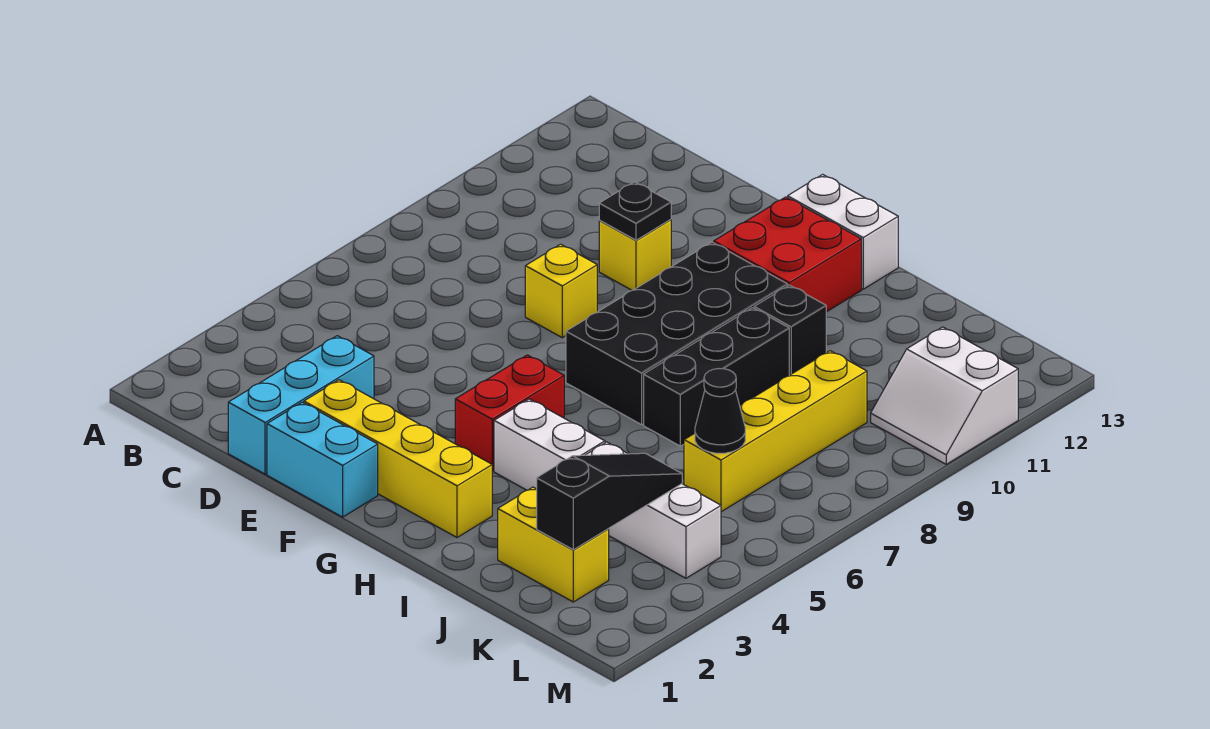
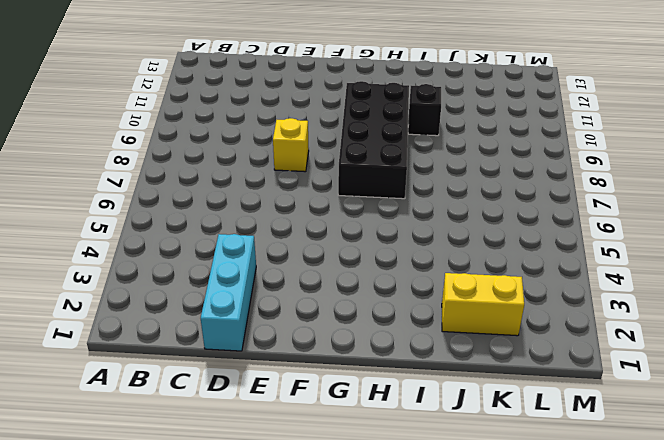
none -> cyan 1x2 brick [267,402,378,517]
none -> yellow 1x4 brick [304,380,492,537]
none -> yellow 1x1 brick [599,219,671,290]

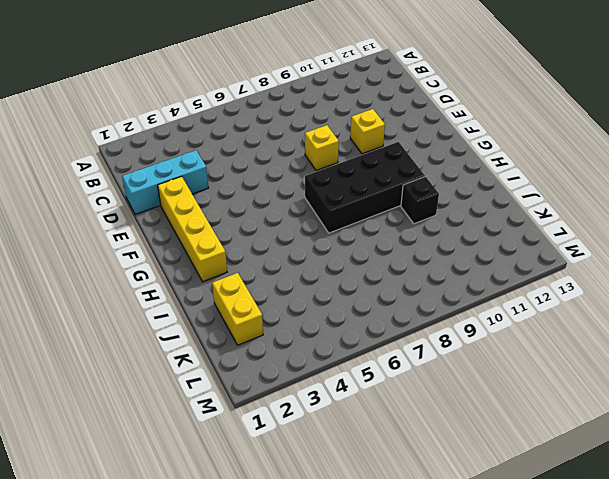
none -> cyan 1x2 brick [267,402,378,517]
none -> red 1x2 brick [455,355,564,471]
none -> red 2x2 brick [714,197,861,312]

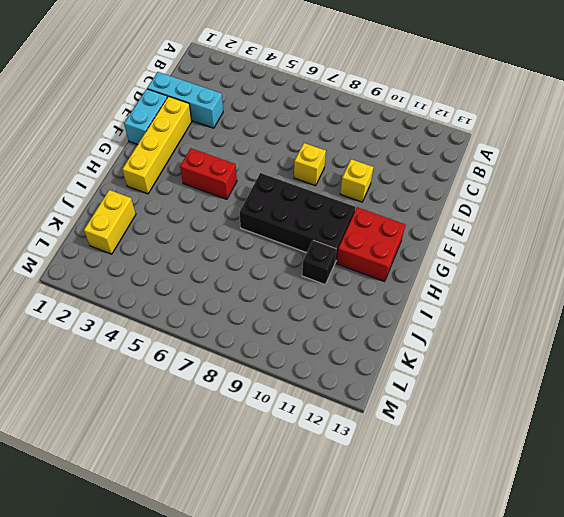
none -> white 1x2 brick [788,174,898,289]
none -> white 1x2 brick [494,399,605,490]
none -> black 1x3 brick [644,308,789,446]

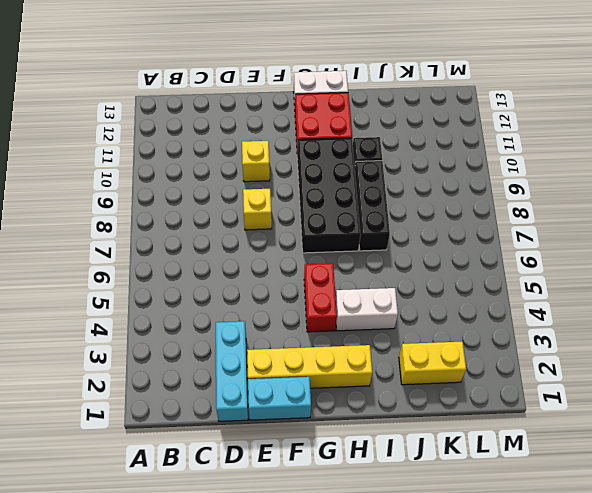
none -> white 1x3 brick [586,442,721,578]
none -> yellow 1x4 brick [684,351,867,512]
none -> white 2x2 slope [871,327,1018,464]

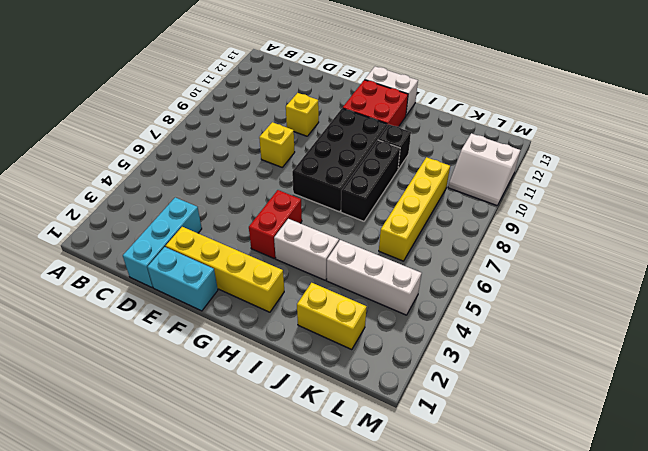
none -> black 1x1 plate [599,182,671,240]
none -> black 1x3 slope [537,453,682,550]
none -> black 1x1 cone [695,369,745,453]

